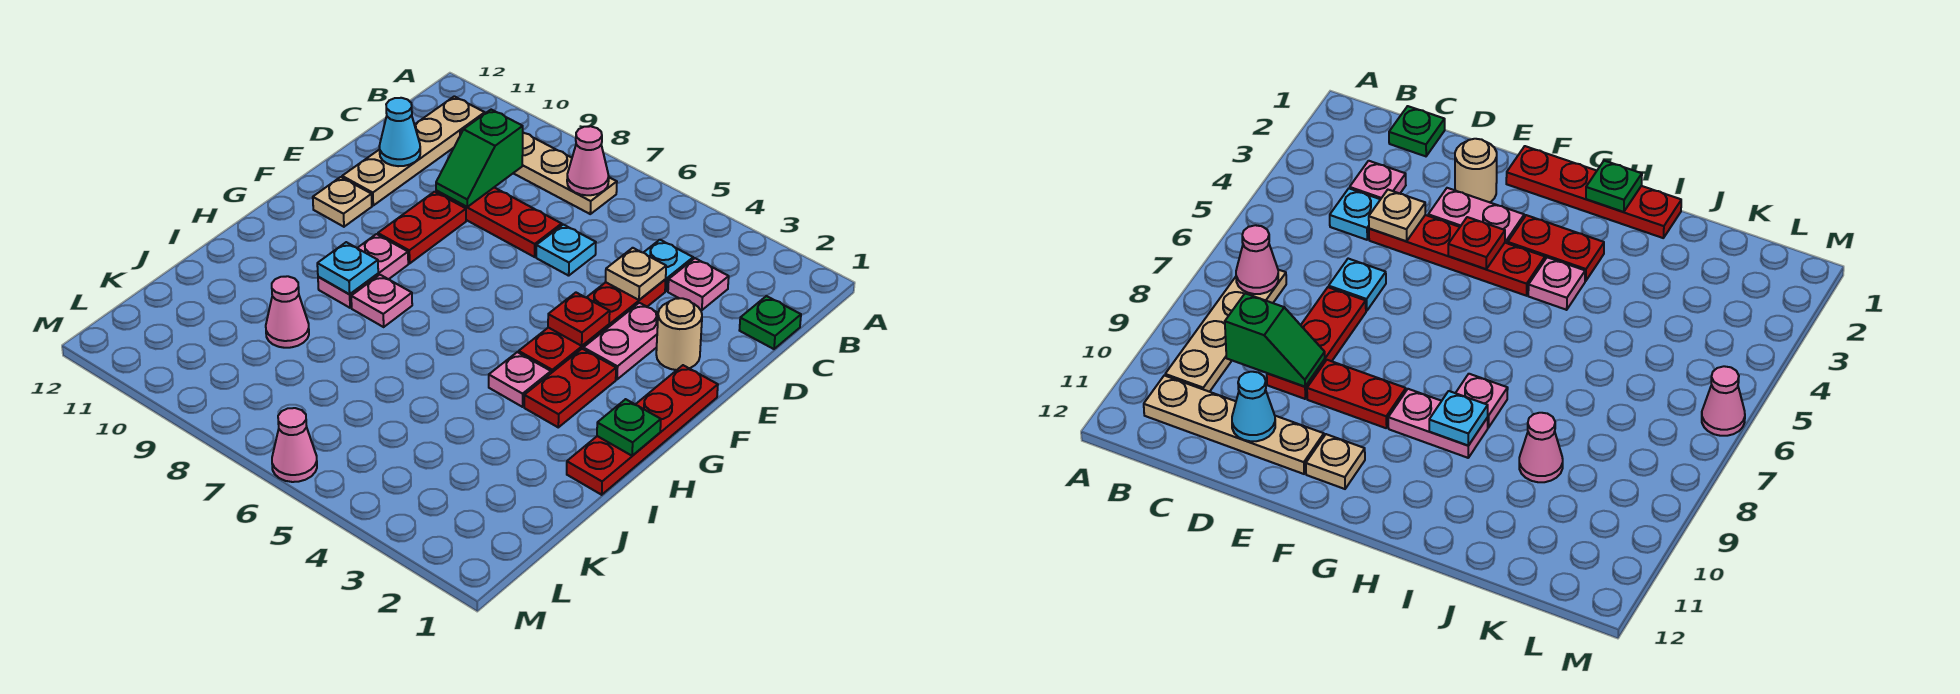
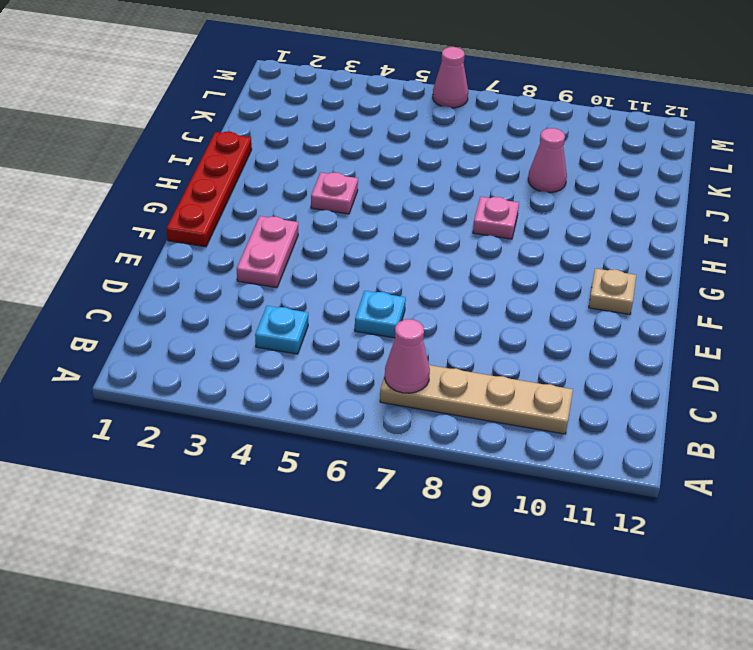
none -> tan 1x4 plate [342,96,485,205]
none -> green 1x1 plate [739,296,801,349]
none -> pink 1x1 plate [668,258,729,310]

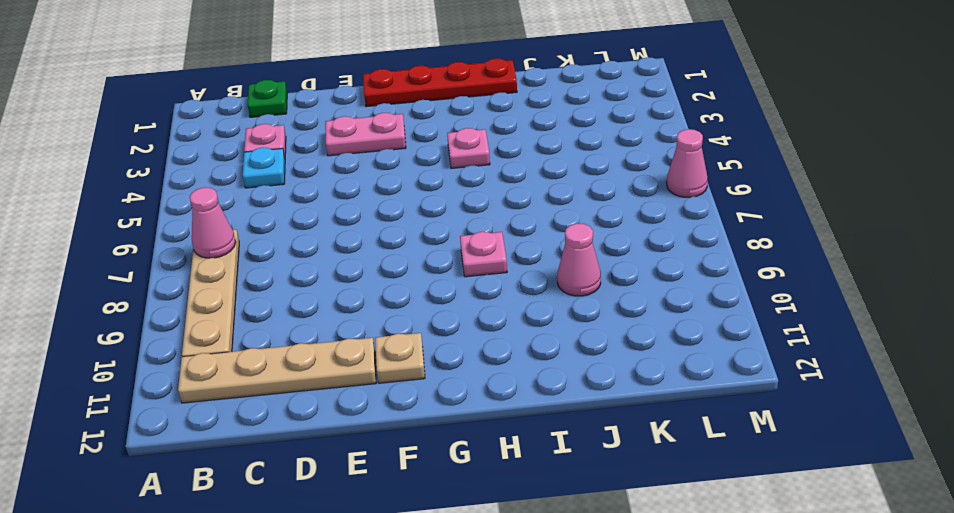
none -> red 1x4 plate [519,280,666,373]
none -> cyan 1x1 plate [536,225,596,276]
none -> red 1x3 plate [436,188,562,257]

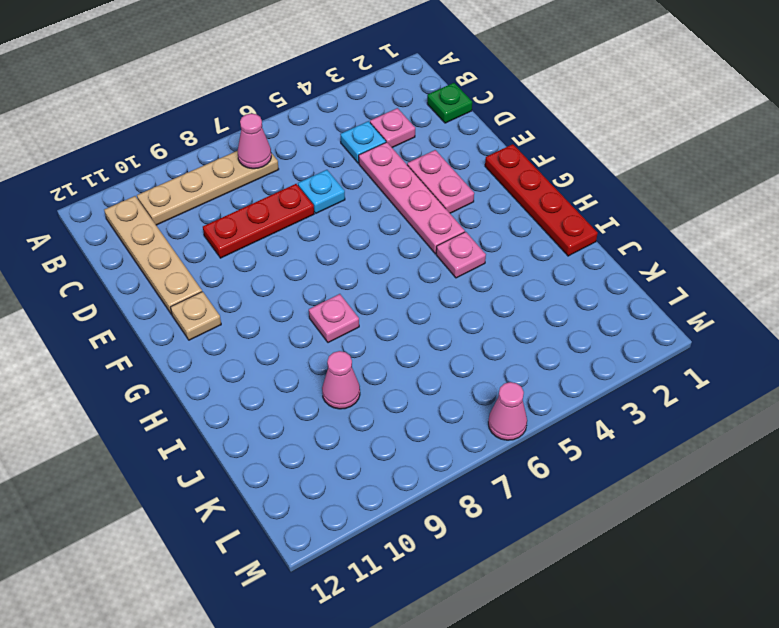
pink 1x4 plate [359,142,465,254] -> red 1x4 plate [519,280,666,373]
none -> tan 1x1 round brick [656,298,702,370]
none -> red 1x2 plate [378,192,466,263]
none -> red 1x2 plate [524,349,616,427]

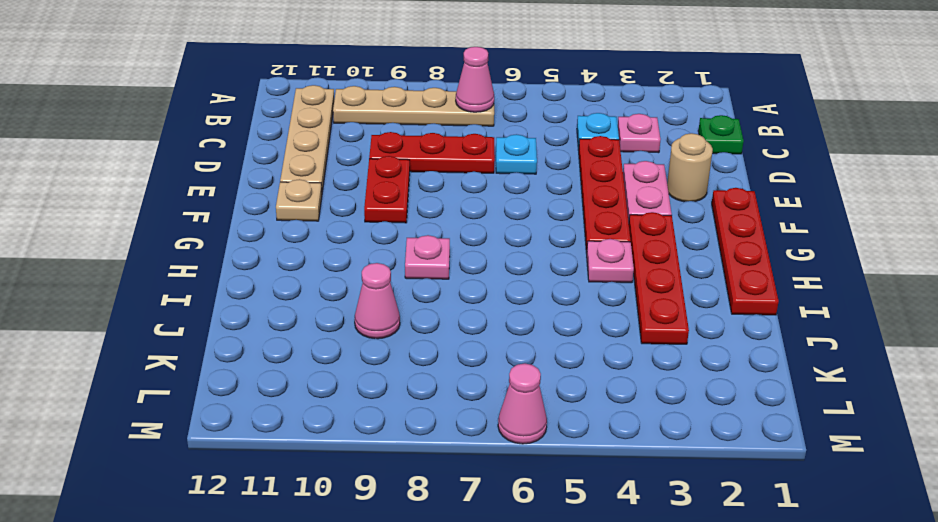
red 1x4 plate [629,212,689,344] -> red 1x2 plate [524,349,616,427]
none -> pink 1x2 plate [318,234,408,308]
none -> green 1x2 slope [436,110,523,207]
none -> tan 1x1 plate [605,248,666,300]

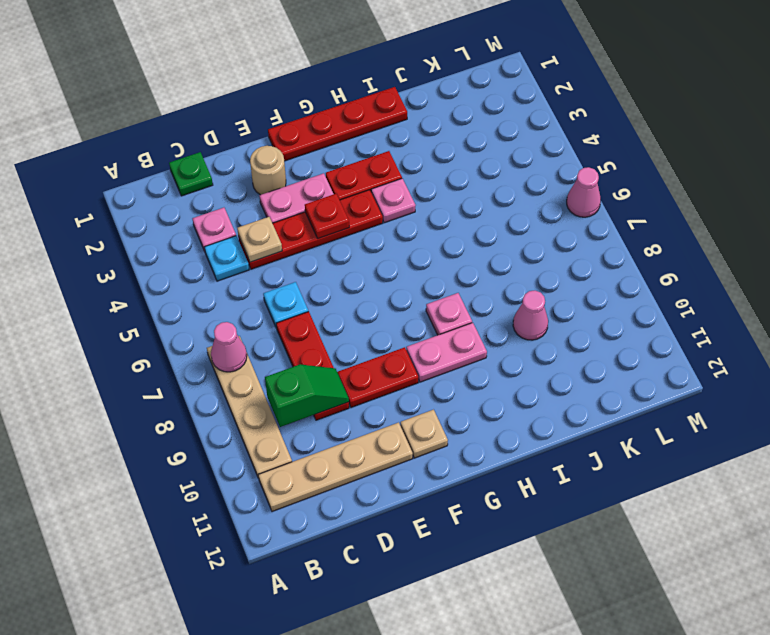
none -> cyan 1x1 cone [379,98,420,166]
none -> green 1x1 plate [597,399,661,456]
none -> cyan 1x1 plate [317,242,378,294]

